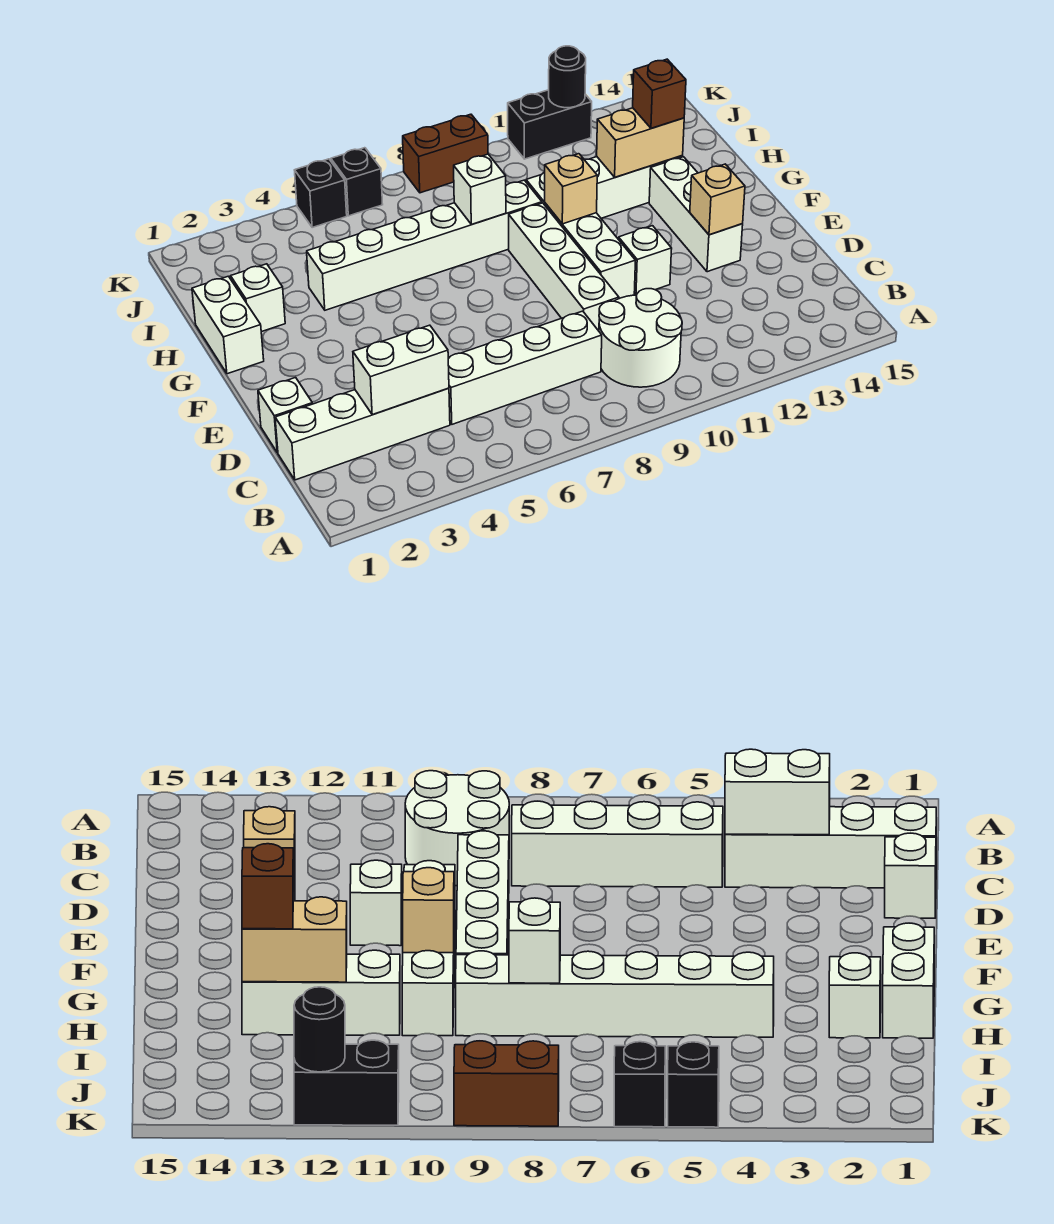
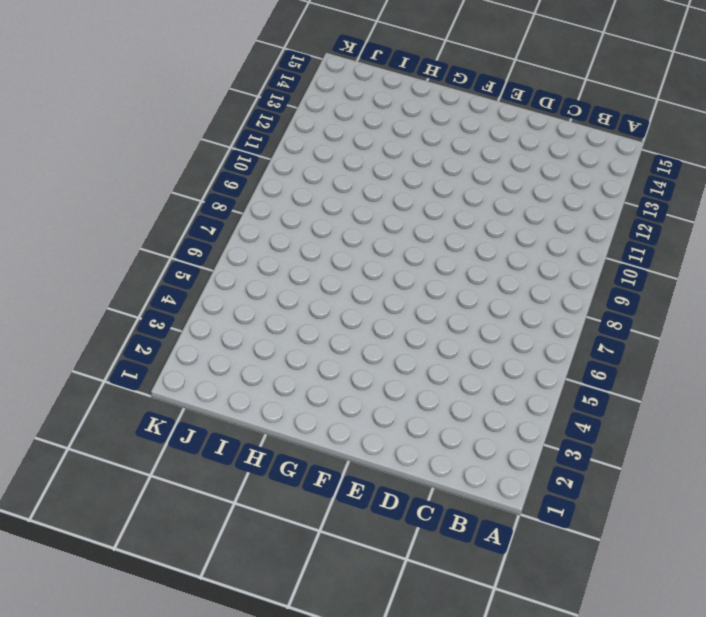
none -> white 2x2 round brick [599,289,682,387]
none -> white 1x4 brick [275,388,450,480]
none -> white 1x4 brick [448,311,602,424]

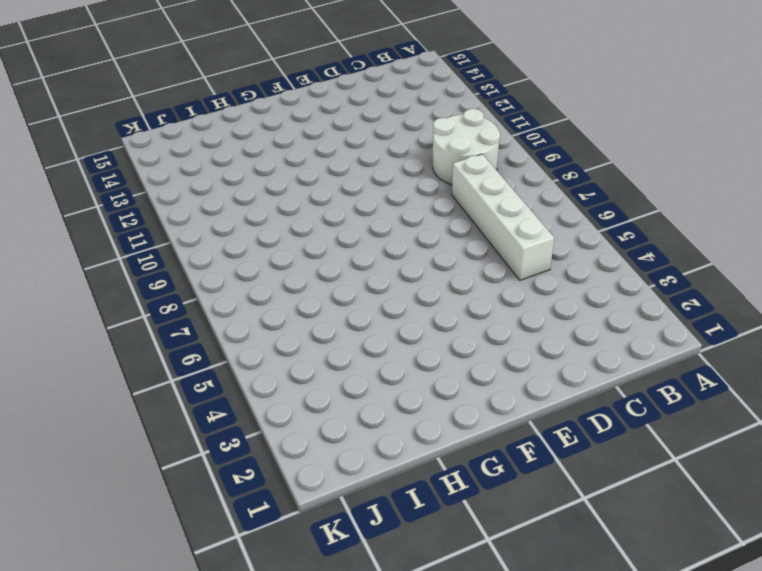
none -> white 1x4 brick [275,388,450,480]
none -> white 1x1 brick [258,378,313,453]
none -> white 1x4 brick [509,203,619,331]

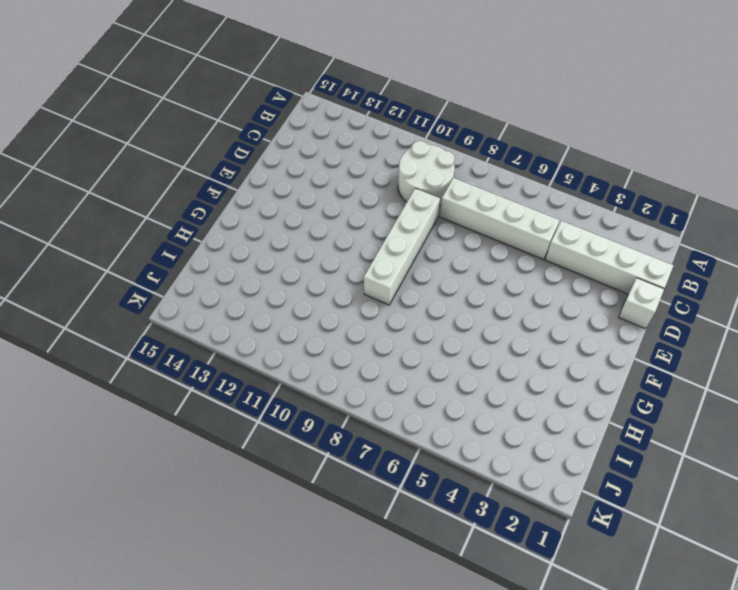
none -> white 1x4 brick [526,172,635,299]
none -> white 1x1 brick [618,226,672,295]
none -> white 1x3 brick [649,157,743,272]

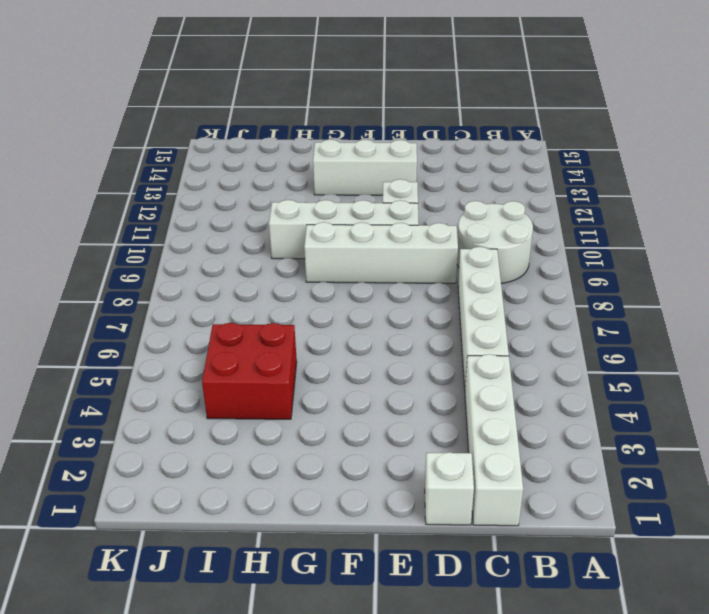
red 2x2 brick [202,323,297,419] -> white 1x6 brick [307,180,542,310]
none -> white 1x2 brick [192,276,264,374]
none -> white 1x1 brick [231,264,285,332]
none -> white 1x3 brick [584,156,683,218]

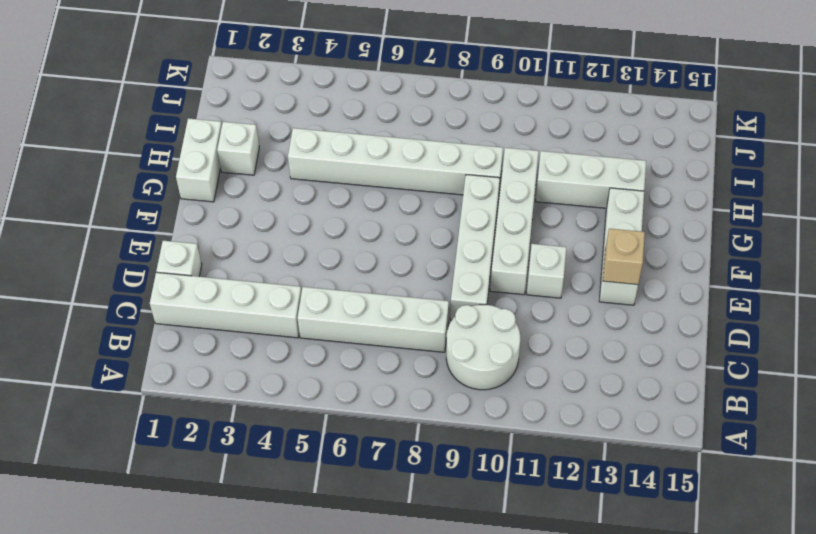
none -> black 1x1 brick [295,159,347,227]
none -> black 1x1 brick [331,148,383,216]
none -> brown 1x2 brick [403,114,488,193]

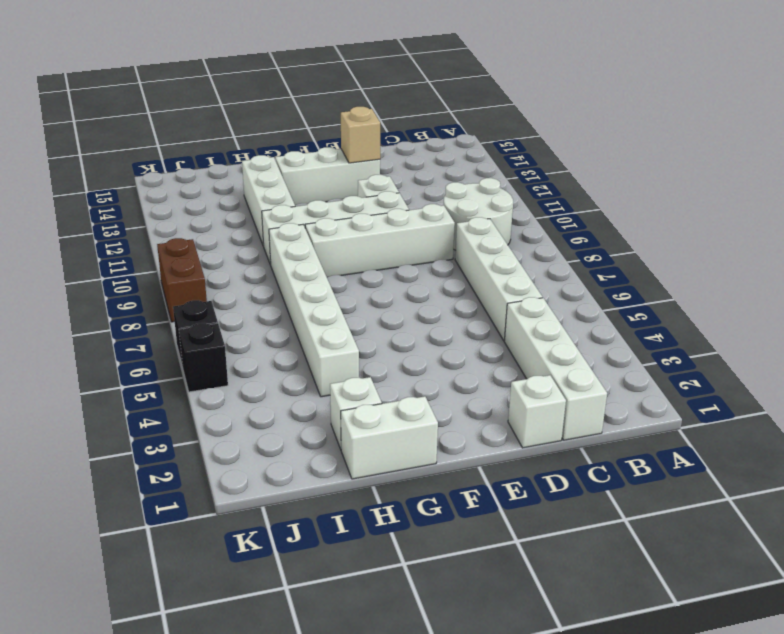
none -> black 1x2 brick [508,90,592,159]
none -> white 1x2 brick [353,325,449,415]
none -> tan 1x1 brick [545,154,597,224]

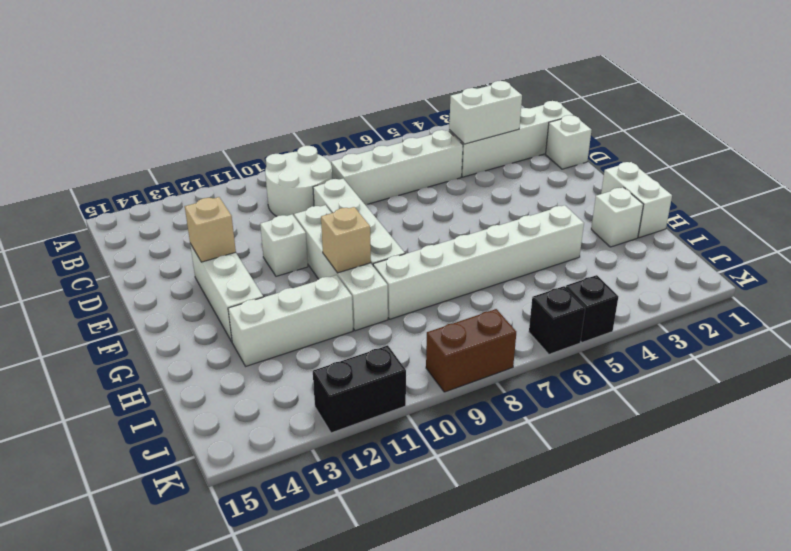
none -> white 1x1 brick [454,154,506,224]
none -> tan 1x2 brick [597,108,684,177]
none -> black 1x1 round brick [549,46,586,108]

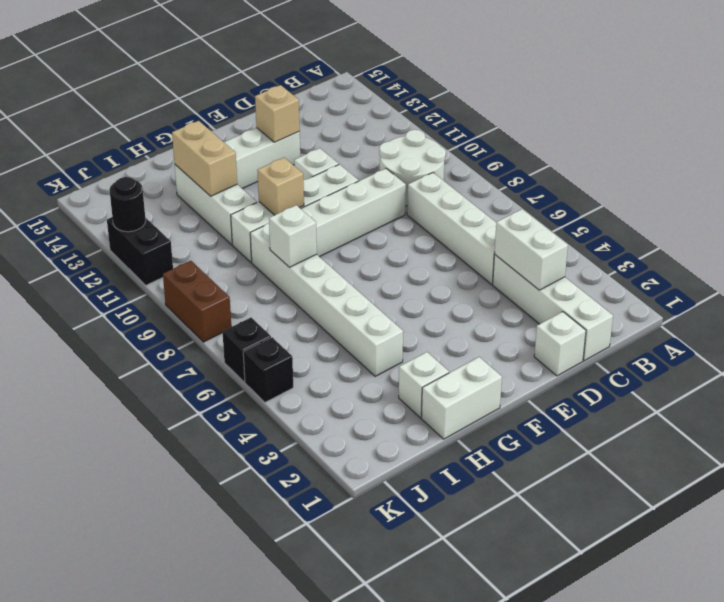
none -> brown 1x1 brick [633,59,686,128]

